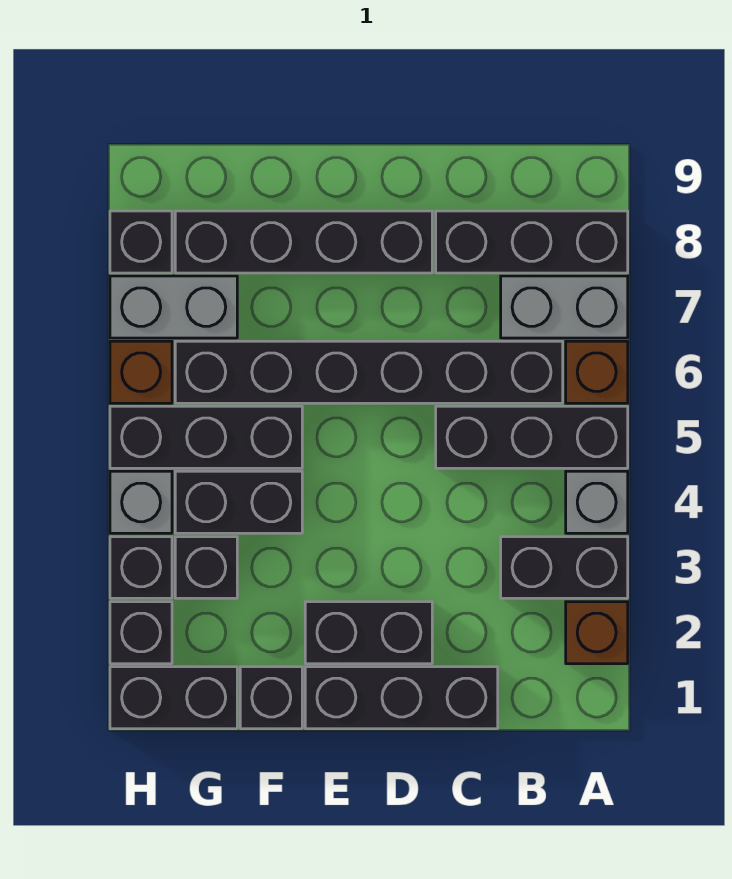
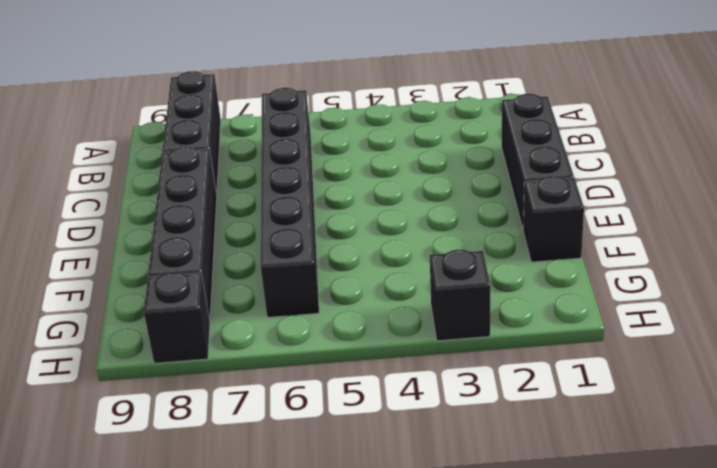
none -> brown 1x1 brick [566,602,628,664]
none -> black 1x2 brick [501,537,628,598]
none -> grey 1x1 brick [566,471,628,533]

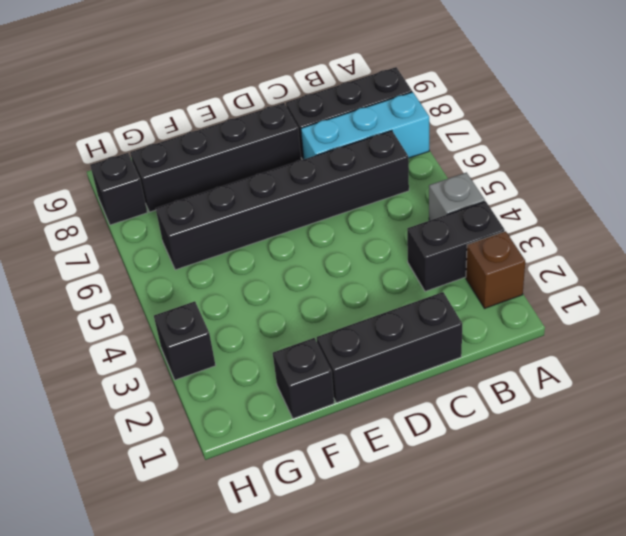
cyan 1x3 brick [301,92,429,159] -> grey 1x2 brick [501,276,628,338]
none -> black 1x3 brick [436,406,628,468]
none -> brown 1x1 brick [566,341,628,403]
none -> black 1x2 brick [305,602,432,664]

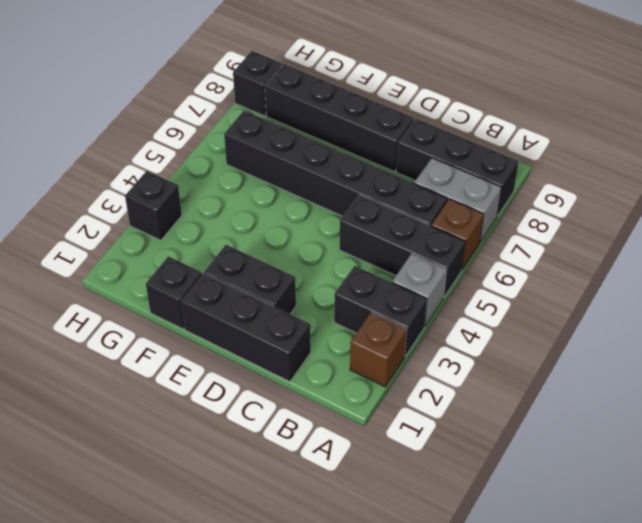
none -> black 1x2 brick [175,471,302,533]
none -> black 1x3 brick [110,406,302,468]
none -> black 1x2 brick [110,667,237,729]

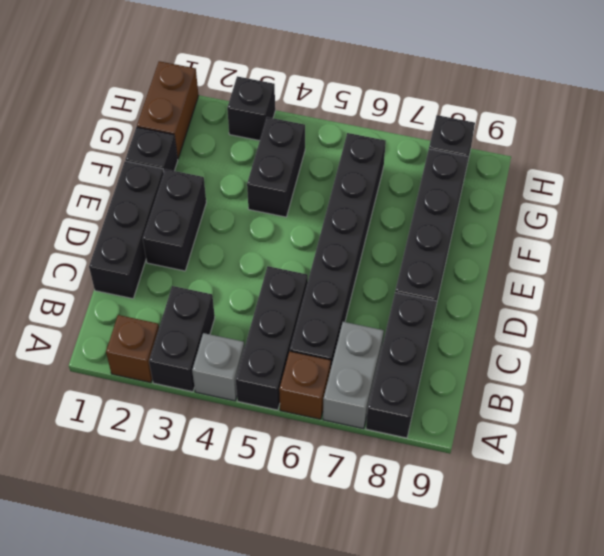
brown 1x2 brick [137,61,199,159] -> black 1x2 brick [110,667,237,729]
none -> black 1x3 brick [110,406,302,468]
none -> black 1x1 brick [175,537,237,598]
none -> grey 1x2 brick [110,276,237,338]

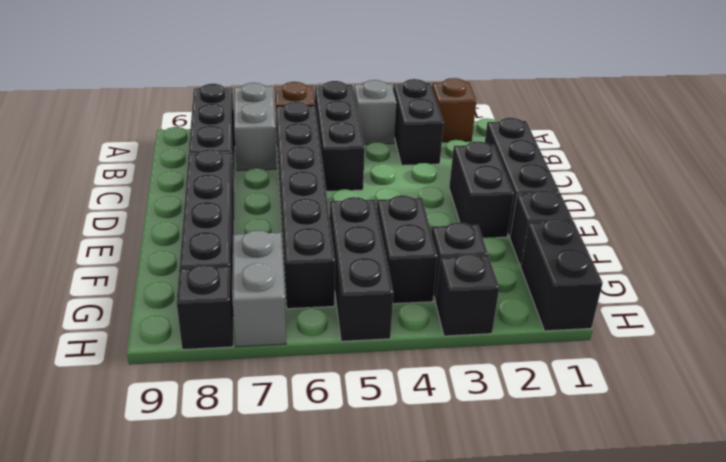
none -> black 1x1 brick [110,602,172,664]
none -> grey 1x1 brick [110,471,172,533]
none -> brown 1x1 brick [110,341,172,403]

